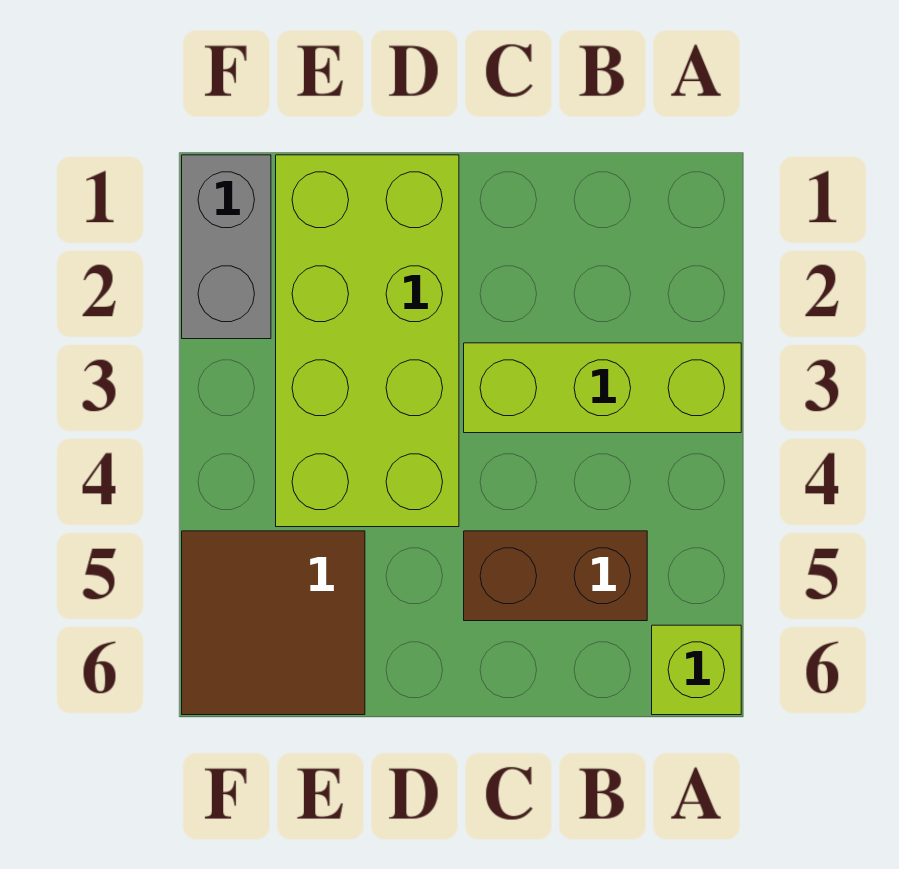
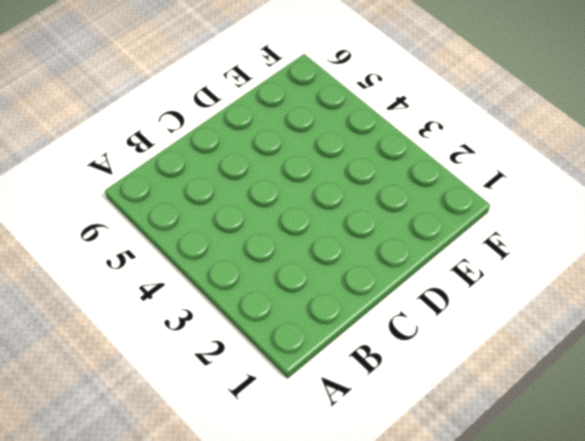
none -> lime 1x3 brick [464,343,741,433]
none -> lime 1x1 brick [652,625,741,715]

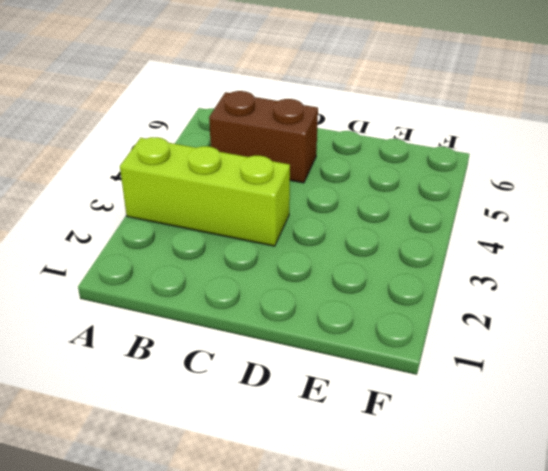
none -> lime 1x1 brick [652,625,741,715]
none -> lime 2x4 brick [276,155,459,527]

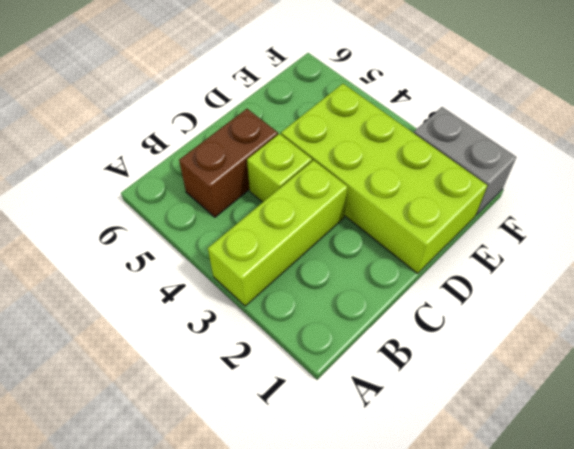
lime 1x1 brick [247,134,312,202] -> lime 1x1 brick moved to [652,625,741,715]
none -> brown 2x2 tile [182,531,365,715]

